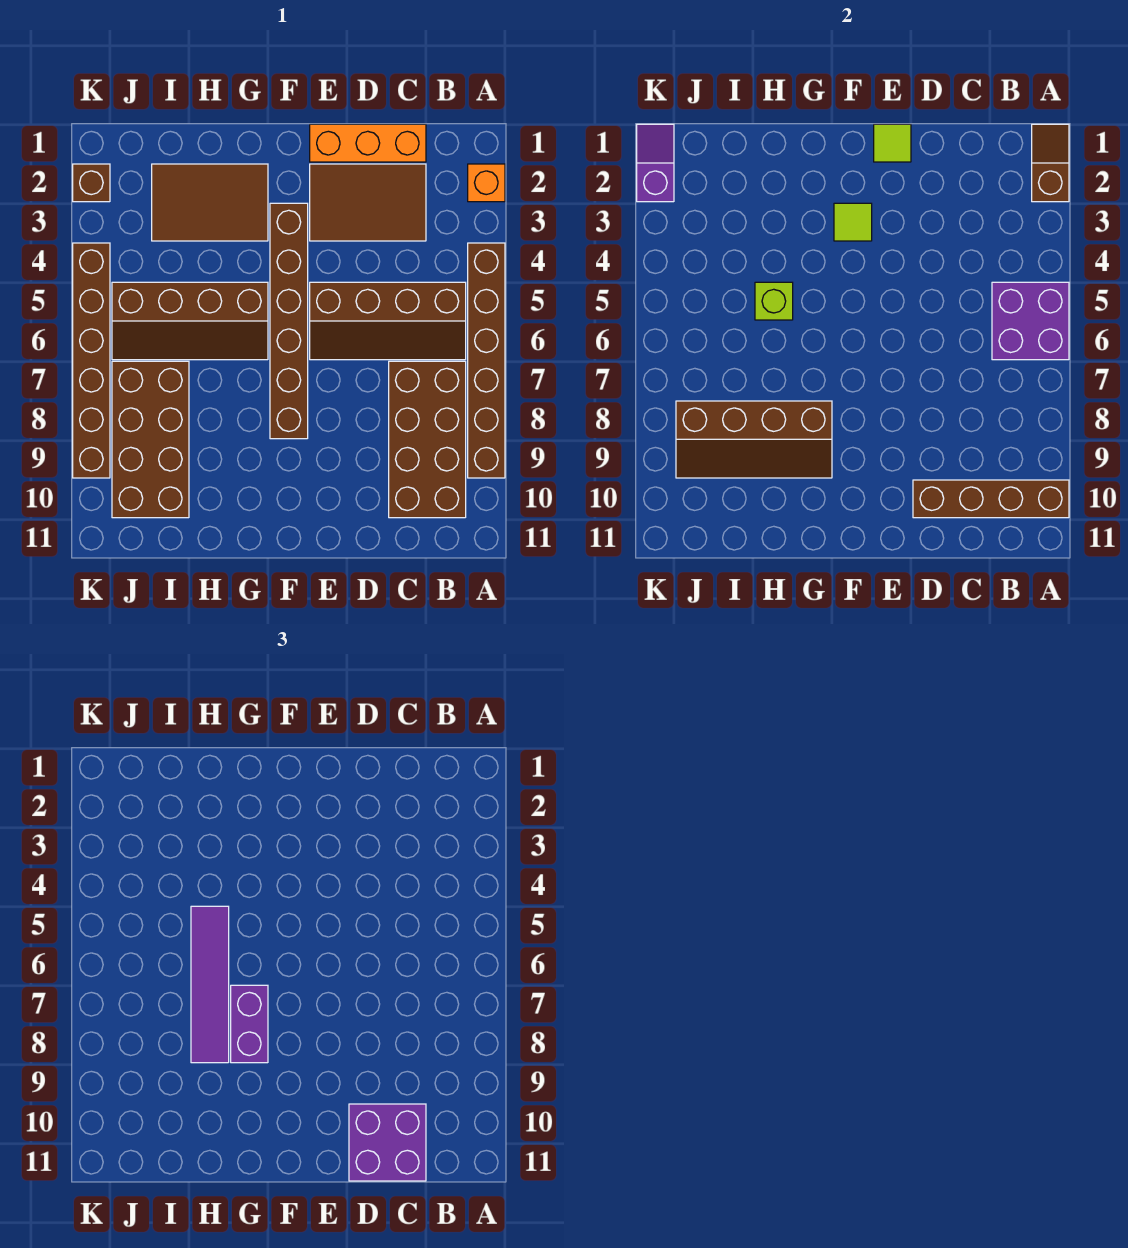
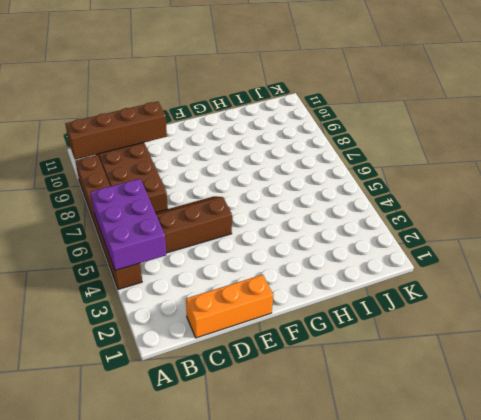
purple 2x3 brick [90,179,166,270] -> purple 2x2 brick [992,282,1069,360]
none -> orange 1x1 brick [468,164,505,202]
none -> brown 2x3 tile [310,164,426,241]
none -> brown 1x6 brick [270,203,308,439]

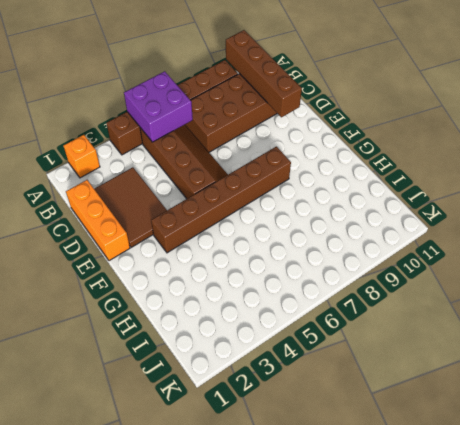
none -> brown 2x3 tile [152,164,268,241]
none -> brown 2x4 slope [112,282,268,360]
none -> brown 2x4 brick [112,361,189,518]

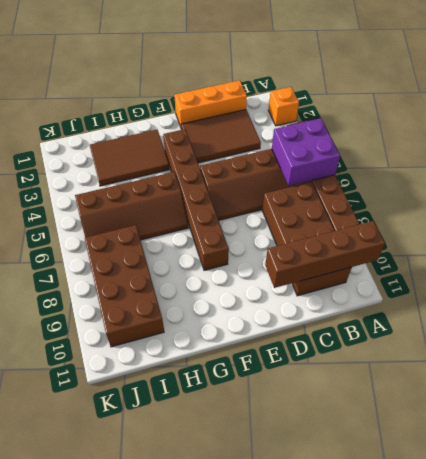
none -> brown 1x1 brick [73,164,110,202]
none -> brown 1x6 brick [73,243,110,478]
none -> brown 1x2 slope [1032,124,1069,202]

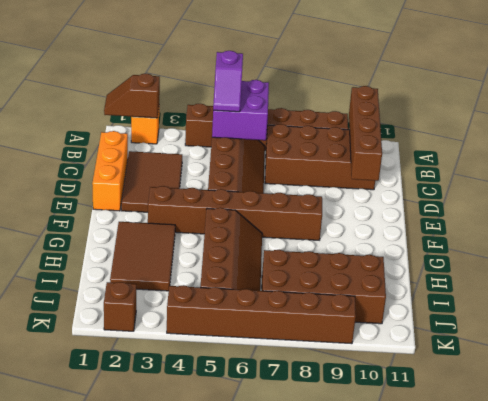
purple 1x2 slope [213,51,243,112] -> purple 1x2 slope turned to [637,124,674,202]
none -> lime 1x1 tile [874,124,911,162]
none -> lime 1x1 tile [834,203,872,241]
none -> brown 2x4 slope [676,401,832,478]

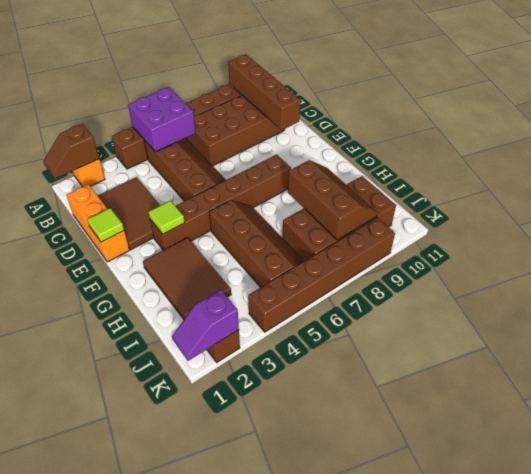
brown 2x3 slope [288,160,377,240] -> brown 2x4 slope [676,401,832,478]
none -> lime 1x1 brick [755,282,793,320]
none -> purple 2x2 brick [349,1104,426,1181]
none -> purple 1x2 brick [231,985,268,1063]

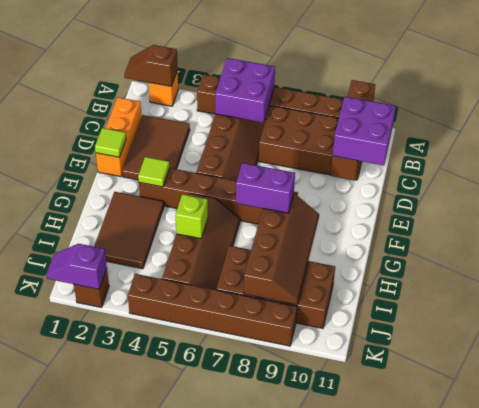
none -> purple 1x4 tile [191,906,229,1063]

